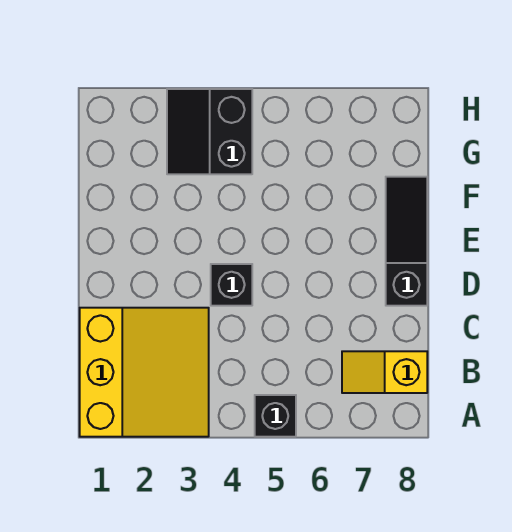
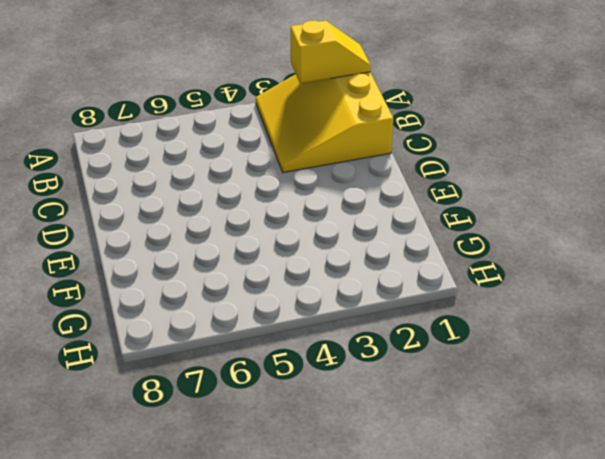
yellow 1x2 slope [291,21,371,83] -> yellow 1x2 slope moved to [342,351,427,393]
none -> black 1x1 brick [255,395,296,437]
none -> black 1x1 brick [211,264,252,306]

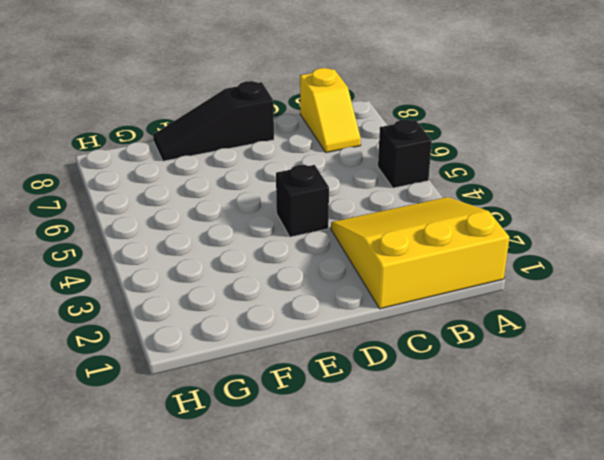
none -> black 2x2 slope [167,89,252,174]

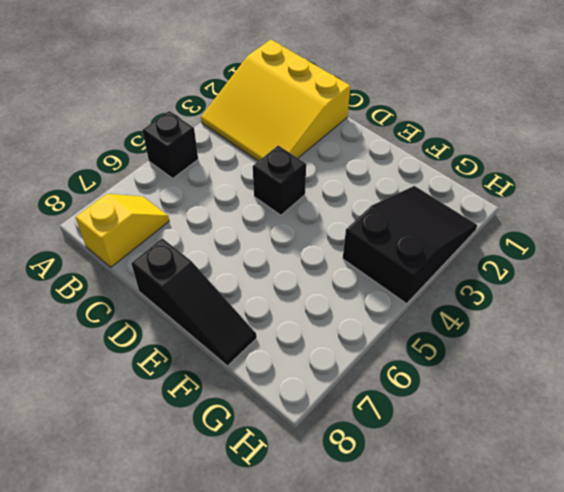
black 2x3 slope [343,186,477,304] -> black 2x2 slope [167,89,252,174]

